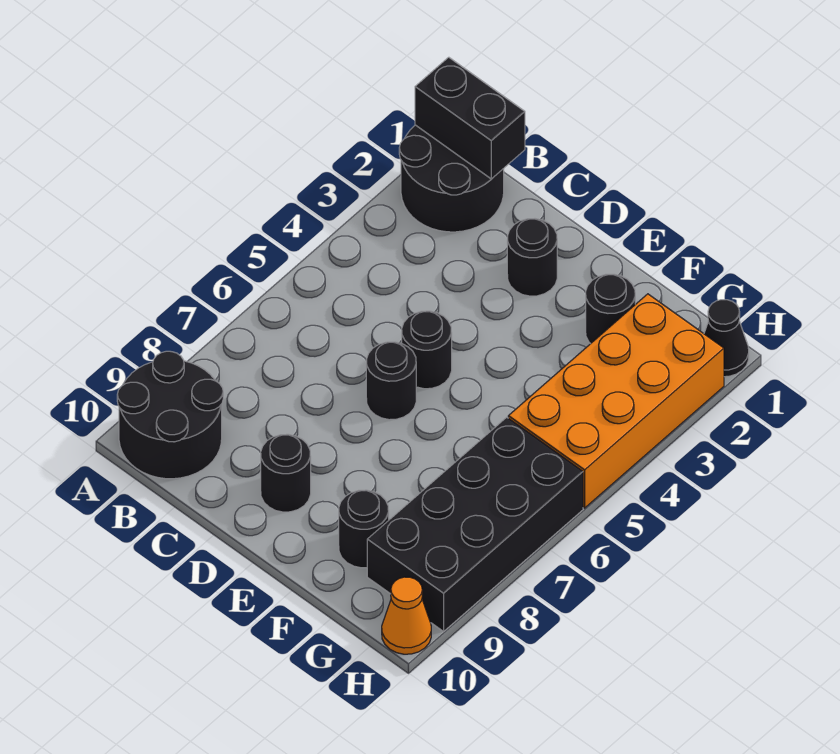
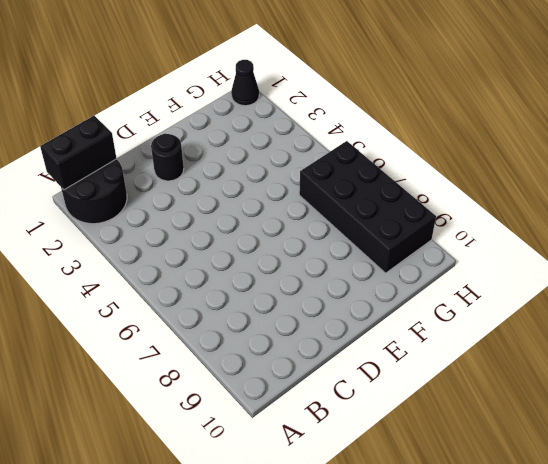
none -> black 2x2 round brick [117,351,223,479]
none -> black 1x1 round brick [402,311,452,389]
none -> black 1x1 round brick [366,342,416,420]

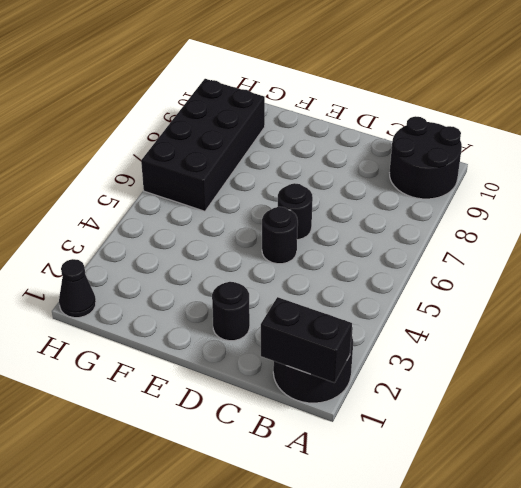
none -> black 1x1 round brick [261,434,311,512]
none -> black 1x1 round brick [586,274,635,344]
none -> black 1x1 round brick [339,490,389,568]

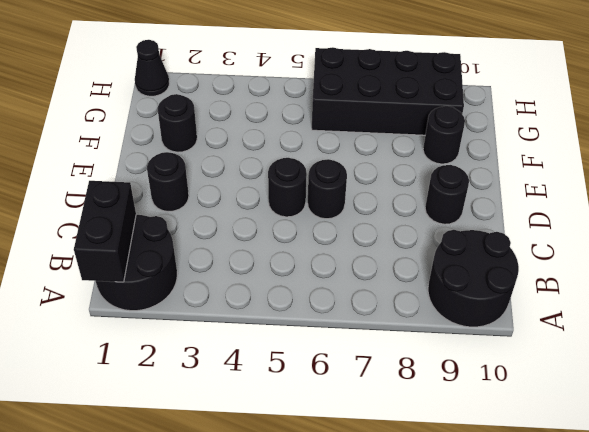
none -> orange 2x4 brick [508,294,724,508]
none -> orange 1x1 cone [382,577,431,654]

